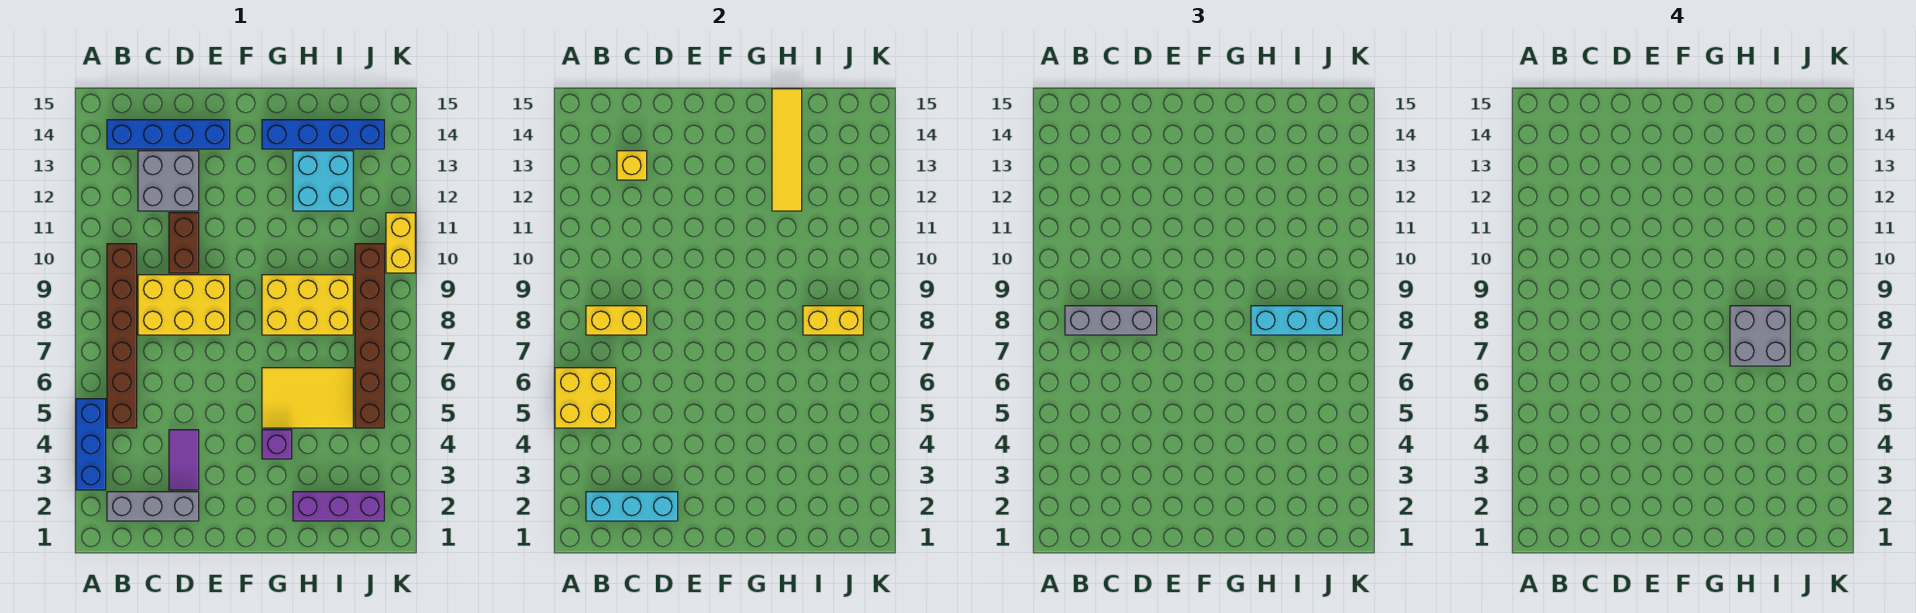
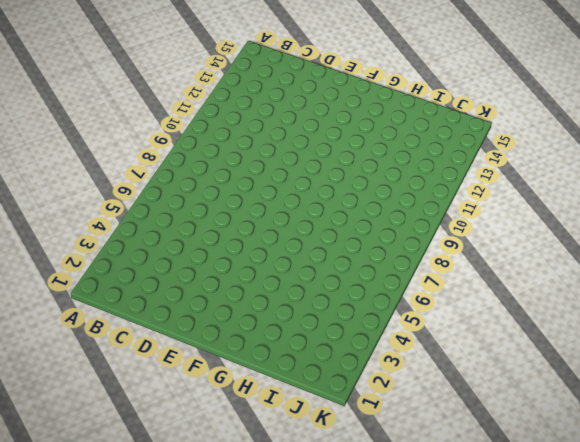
none -> blue 1x3 brick [76,399,106,490]
none -> grey 1x3 brick [107,492,199,521]
none -> brown 1x6 brick [107,244,137,428]

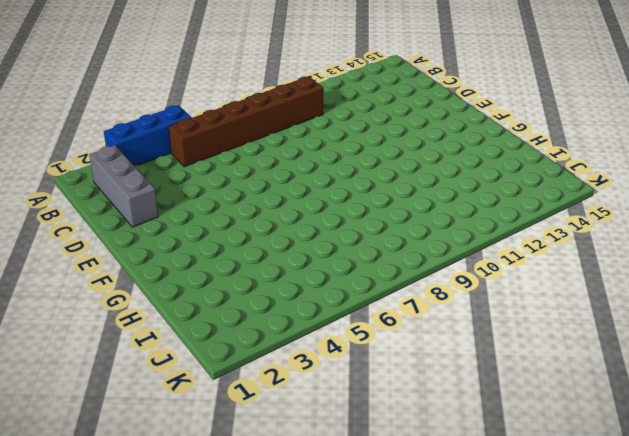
none -> blue 1x4 brick [107,120,230,149]
none -> yellow 2x3 brick [138,275,230,335]
none -> grey 2x2 brick [138,151,199,211]

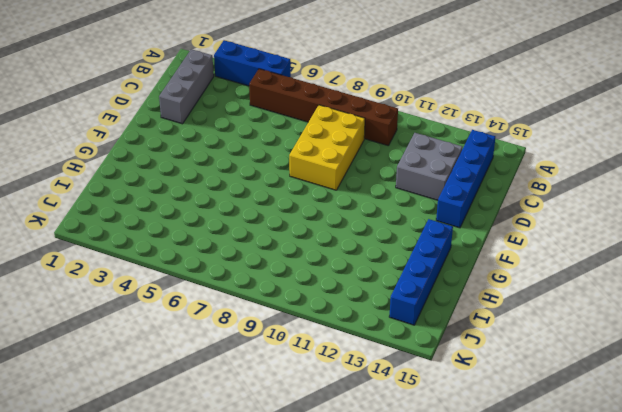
none -> purple 1x2 tile [169,430,199,490]
none -> brown 1x2 brick [169,213,199,273]
none -> purple 1x1 brick [262,430,292,459]

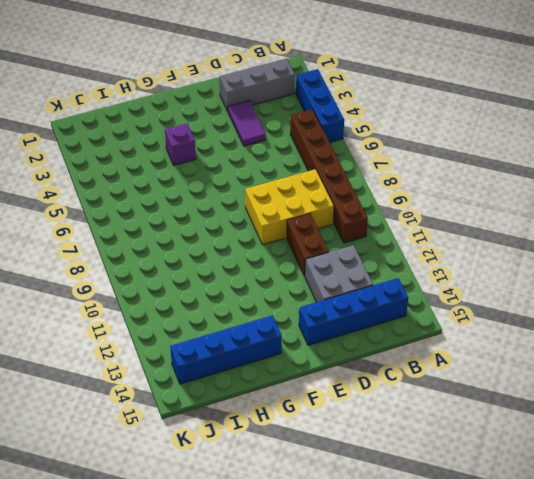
none -> yellow 2x3 tile [262,368,353,428]
none -> yellow 2x3 brick [262,275,353,335]
none -> purple 1x3 brick [293,492,384,521]

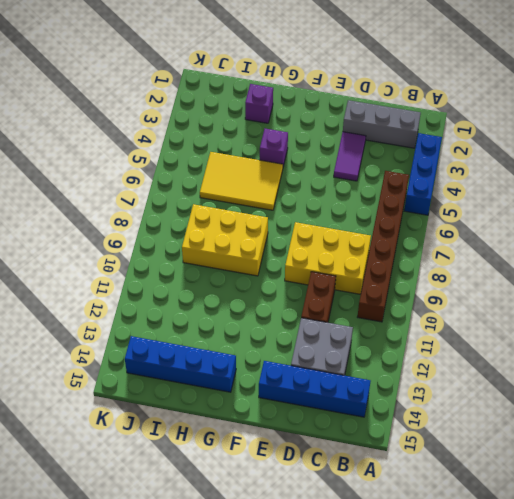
purple 1x1 brick [245,84,273,123] -> purple 1x3 brick [293,492,384,521]
none -> cyan 2x2 brick [293,151,353,211]
none -> brown 1x6 brick [355,244,384,428]
none -> yellow 1x2 brick [386,213,415,273]

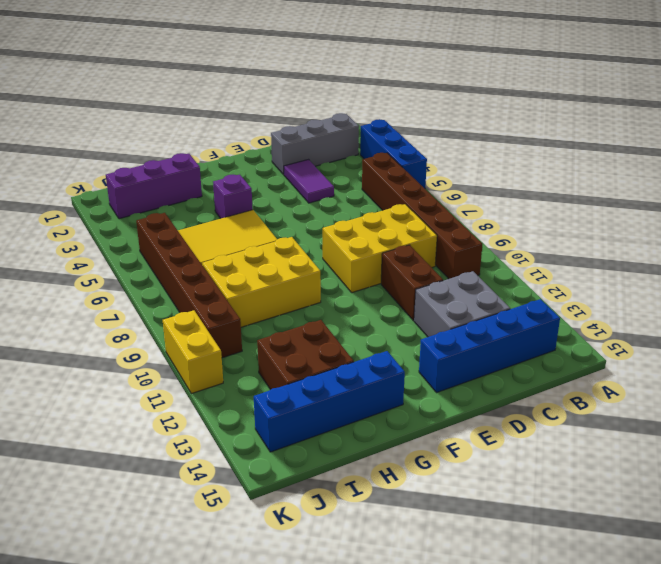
brown 2x2 brick [257,320,354,390] -> cyan 2x2 brick [293,151,353,211]
none -> yellow 2x2 brick [555,368,616,428]
none -> cyan 1x3 brick [586,492,678,521]
none -> yellow 1x2 brick [586,306,647,335]

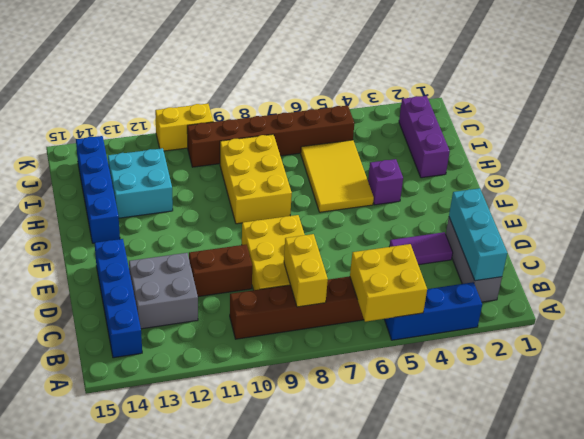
none -> yellow 1x1 brick [617,151,647,180]
none -> yellow 1x4 tile [772,89,802,211]
none -> yellow 1x2 brick [803,306,863,335]

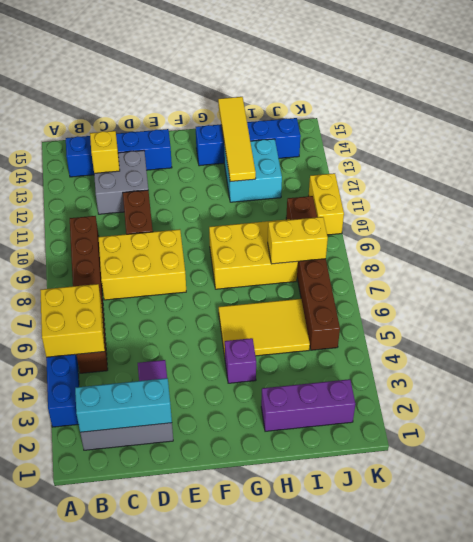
none -> yellow 1x2 brick [586,306,647,335]
none -> grey 1x3 brick [1065,306,1157,335]
none -> cyan 1x3 brick [1251,306,1342,335]

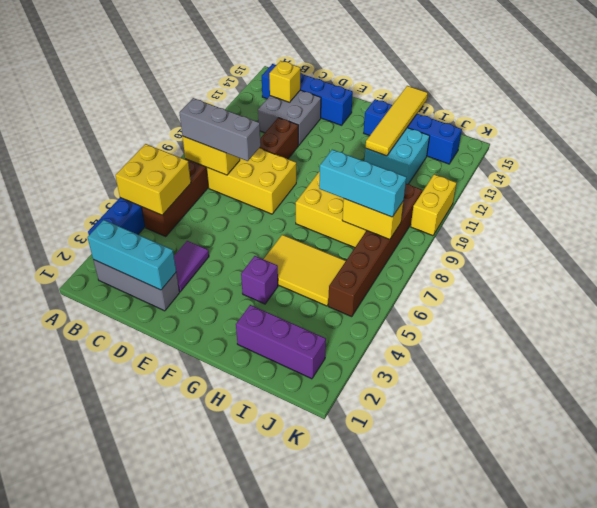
none -> grey 2x2 brick [1730,306,1790,366]

